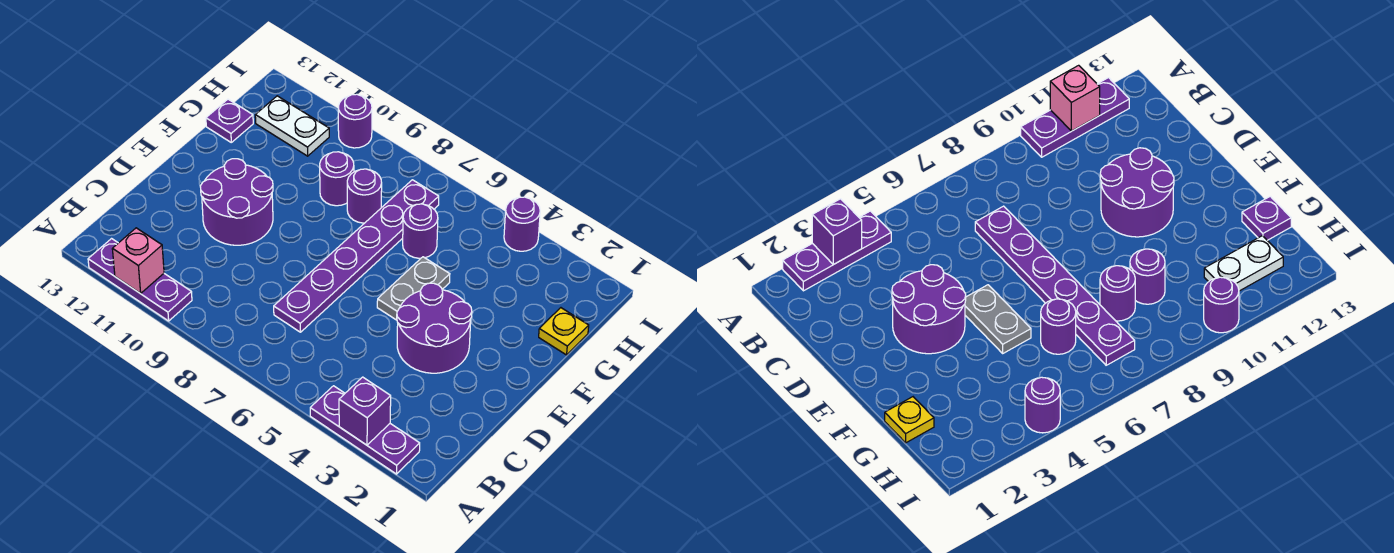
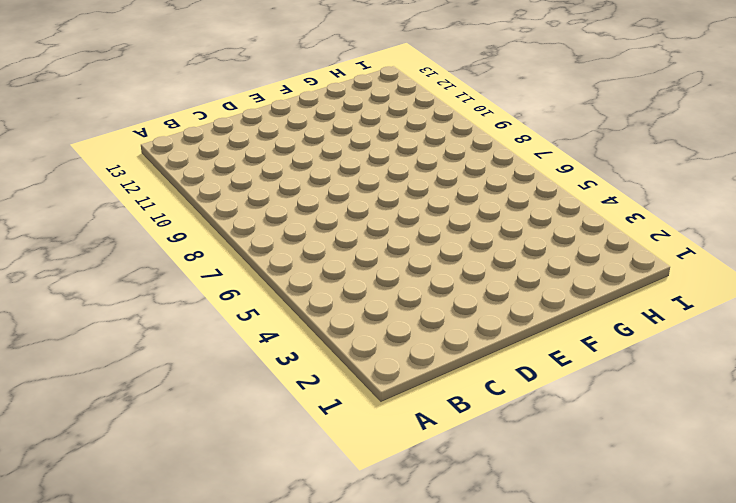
none -> purple 1x3 plate [310,386,420,474]
none -> purple 1x3 plate [88,239,192,321]
none -> purple 1x6 plate [274,180,439,332]

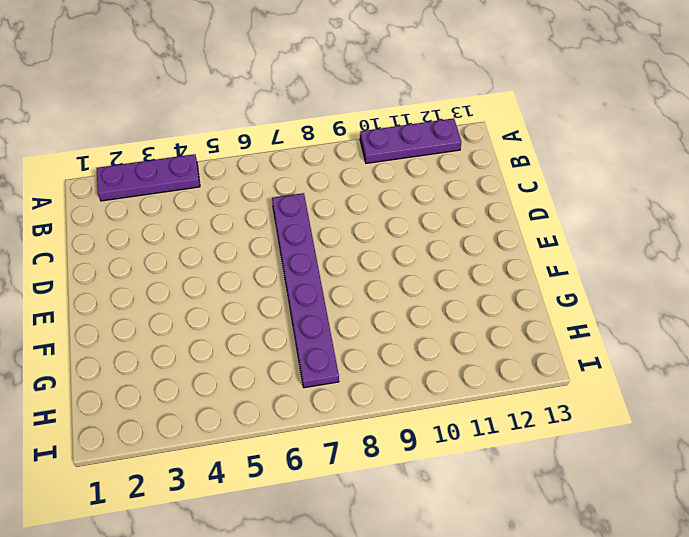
none -> purple 2x2 round brick [397,283,472,373]
none -> purple 2x2 round brick [200,159,273,245]
none -> grey 1x2 plate [377,257,450,320]

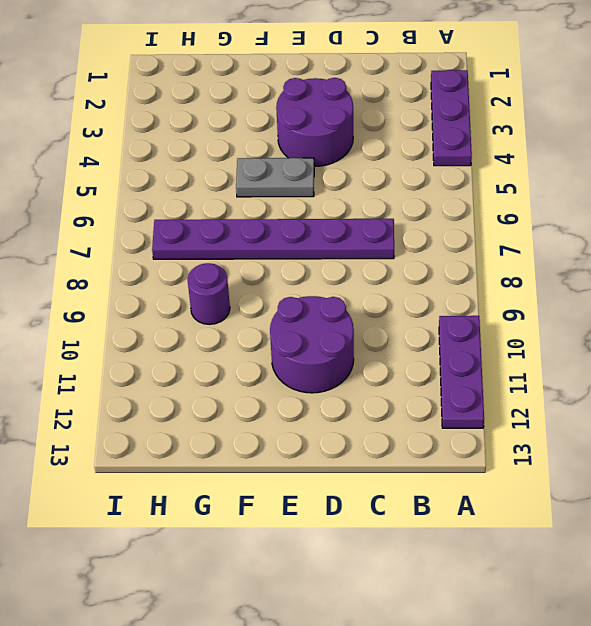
none -> yellow 1x1 plate [539,308,589,355]
none -> purple 1x1 round brick [403,204,438,258]
none -> purple 1x1 round brick [347,169,382,223]

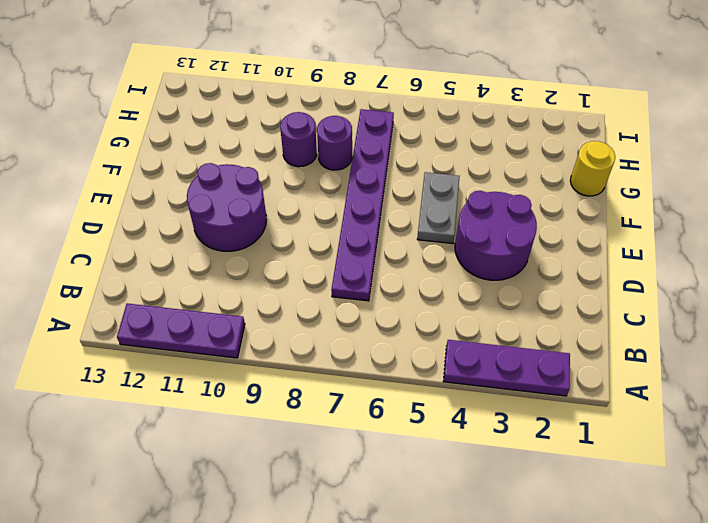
yellow 1x1 round brick [570,141,615,196] -> yellow 1x1 plate [539,308,589,355]
none -> purple 1x1 round brick [403,204,438,258]
none -> purple 1x1 plate [206,99,253,142]
none -> white 1x2 plate [255,96,329,156]

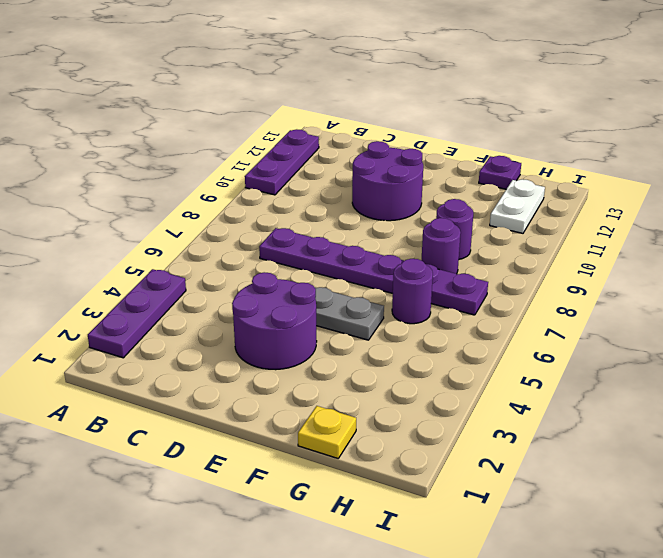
none -> purple 1x1 round brick [504,197,540,251]
none -> purple 1x1 round brick [338,94,372,148]
none -> purple 1x1 brick [339,377,391,445]

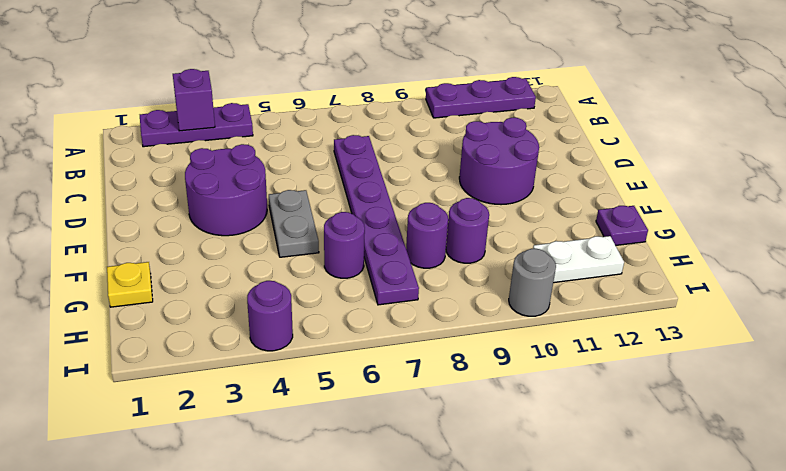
grey 1x1 round brick [509,249,556,316] -> purple 1x1 round brick [338,94,372,148]
none -> pink 1x1 brick [112,228,164,294]

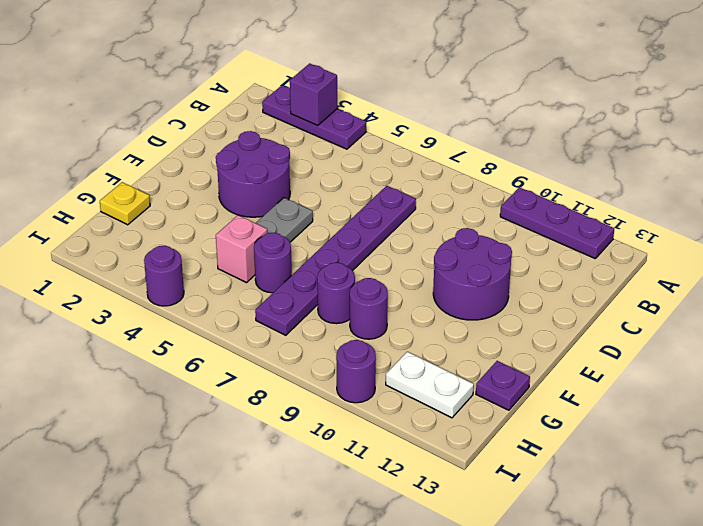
pink 1x1 brick [216,215,267,283] -> pink 1x1 brick moved to [112,228,164,294]

